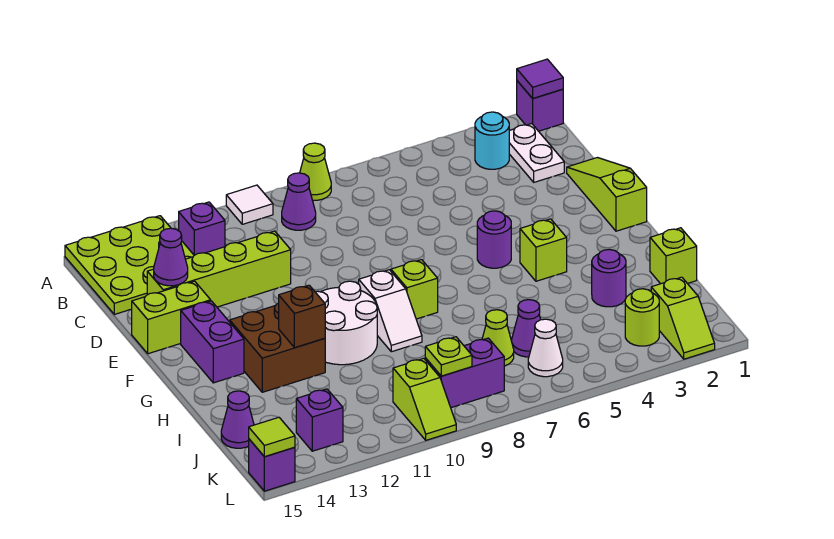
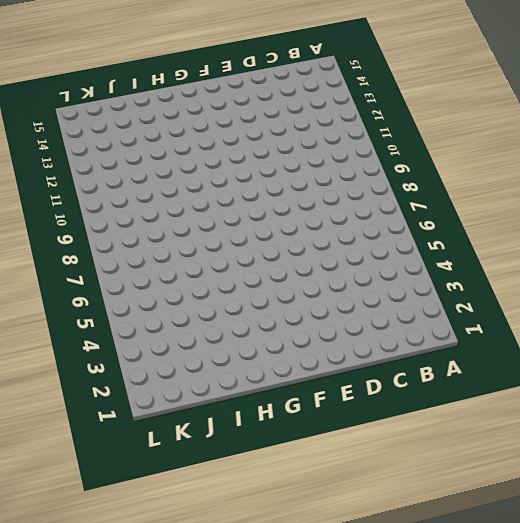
none -> purple 1x1 brick [517,81,563,131]
none -> lime 1x1 cone [300,143,331,200]
none -> white 1x1 tile [226,185,273,224]
none -> lime 3x3 plate [65,216,194,314]

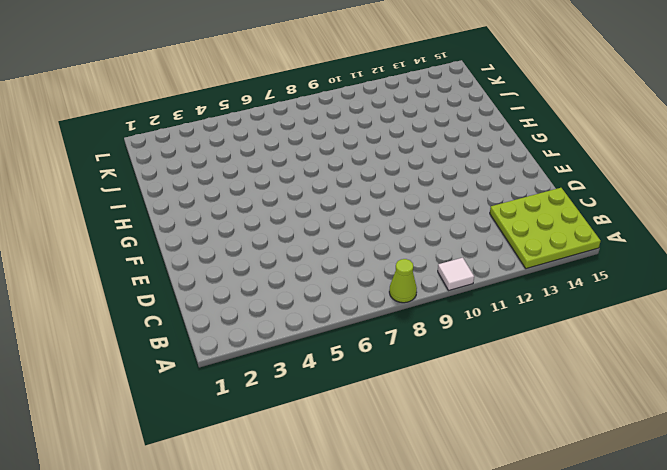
none -> purple 1x1 brick [517,81,563,131]
none -> white 1x2 plate [509,124,564,182]
none -> cyan 1x1 round brick [475,112,509,169]
none -> purple 1x1 cone [282,173,316,230]

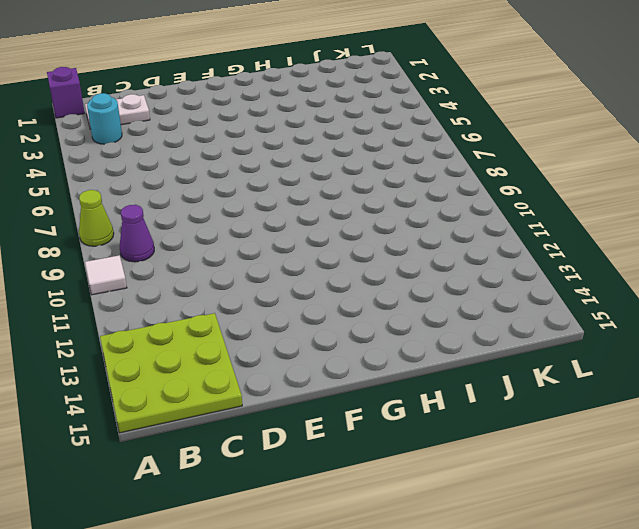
none -> purple 1x1 brick [179,202,225,255]
none -> lime 1x3 slope [567,158,647,231]
none -> lime 1x4 brick [147,231,291,307]
none -> lime 1x2 brick [132,281,211,354]

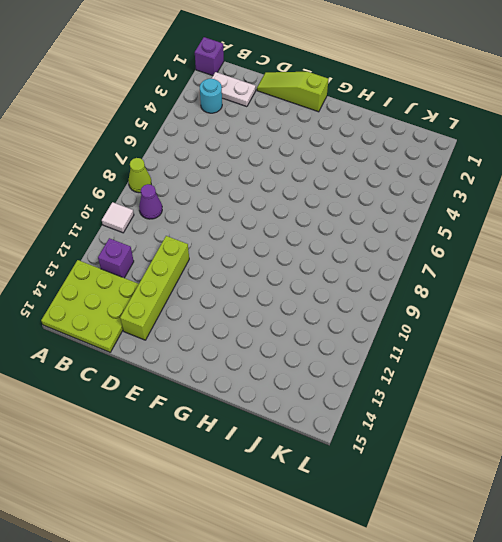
none -> lime 1x2 brick [132,281,211,354]
none -> purple 1x1 round brick [477,211,511,268]
none -> purple 1x2 brick [181,301,244,383]
none -> lime 1x1 brick [520,219,567,281]

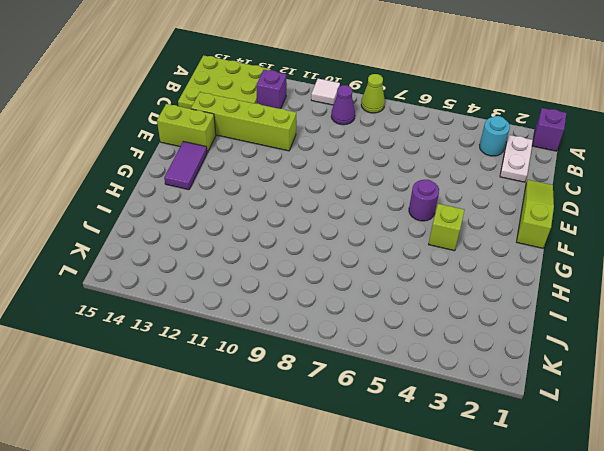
purple 1x2 tile [164,141,207,190] -> purple 1x2 brick [181,301,244,383]
none -> lime 1x1 brick [391,260,438,319]
none -> white 1x2 slope [359,270,422,352]
none -> white 2x2 round brick [316,281,377,365]
none -> brown 2x2 brick [230,303,325,392]

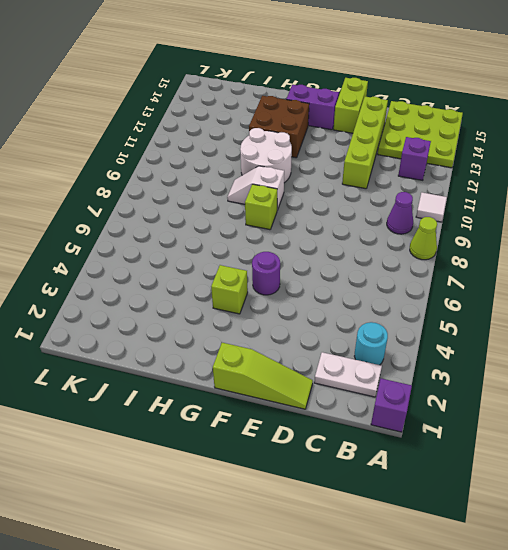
none -> lime 1x1 brick [650,228,697,284]
none -> purple 1x1 round brick [592,249,626,307]
none -> purple 1x1 cone [512,300,541,357]
none -> lime 1x1 cone [482,310,514,366]

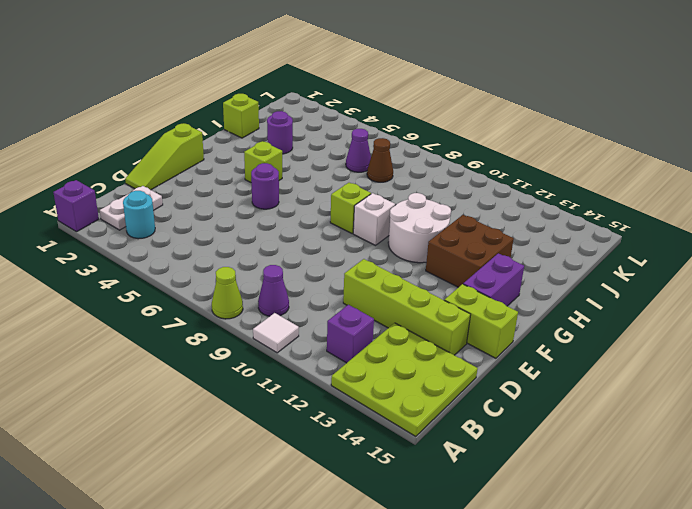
brown 1x1 cone [367,138,393,182] -> lime 1x1 cone [482,310,514,366]
none -> purple 1x1 cone [221,391,254,448]
none -> lime 1x2 slope [651,277,715,359]
none -> lime 1x1 round brick [625,289,659,346]
none -> white 1x1 cone [528,319,563,377]

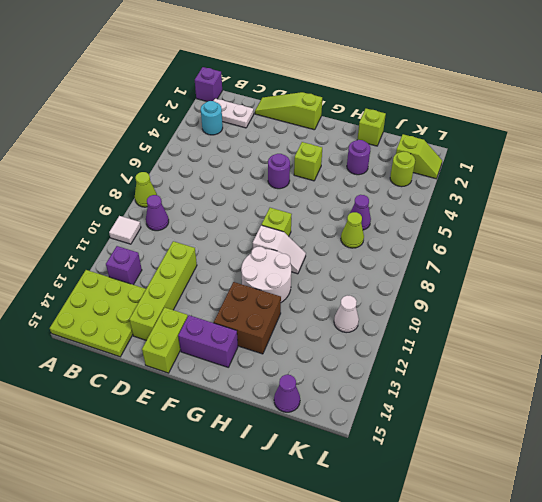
white 1x1 cone [334,295,359,333] -> white 1x1 cone moved to [528,319,563,377]
none -> purple 1x2 brick [425,338,504,408]
none -> lime 1x2 slope [393,358,456,440]
none -> purple 1x1 brick [296,389,343,451]
none -> purple 1x1 brick [249,439,295,491]

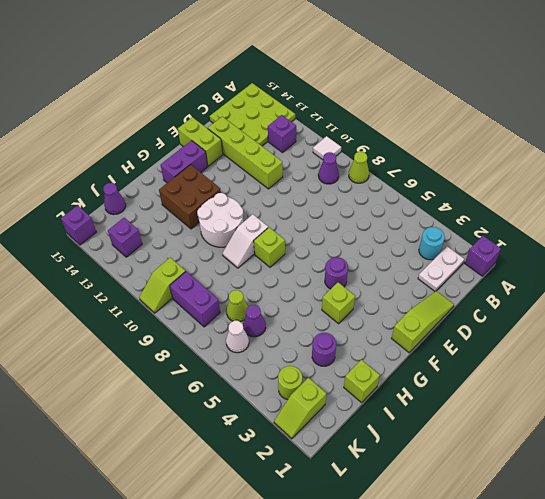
none -> purple 1x1 tile [517,59,563,98]
none -> purple 1x1 cone [154,228,188,286]
none -> brown 1x1 brick [279,285,325,348]
none -> lime 1x1 plate [425,337,472,376]

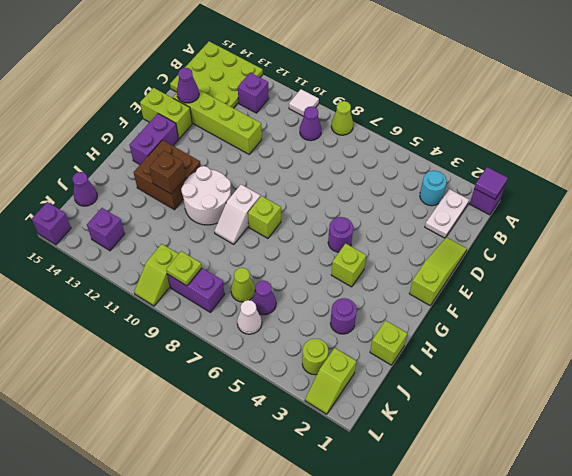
none -> lime 1x1 tile [249,417,295,457]

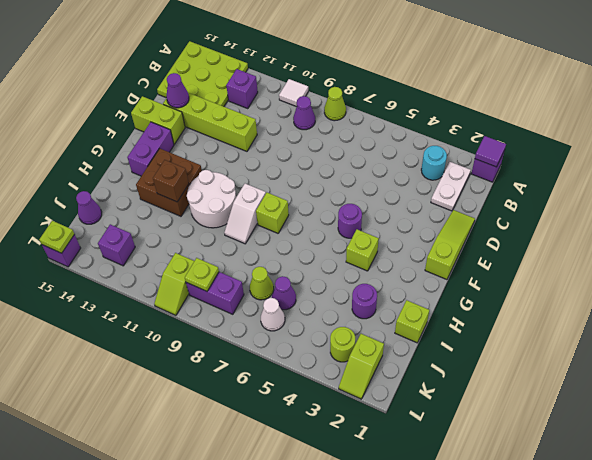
lime 1x1 plate [39,221,74,253] -> lime 1x1 tile [249,417,295,457]

